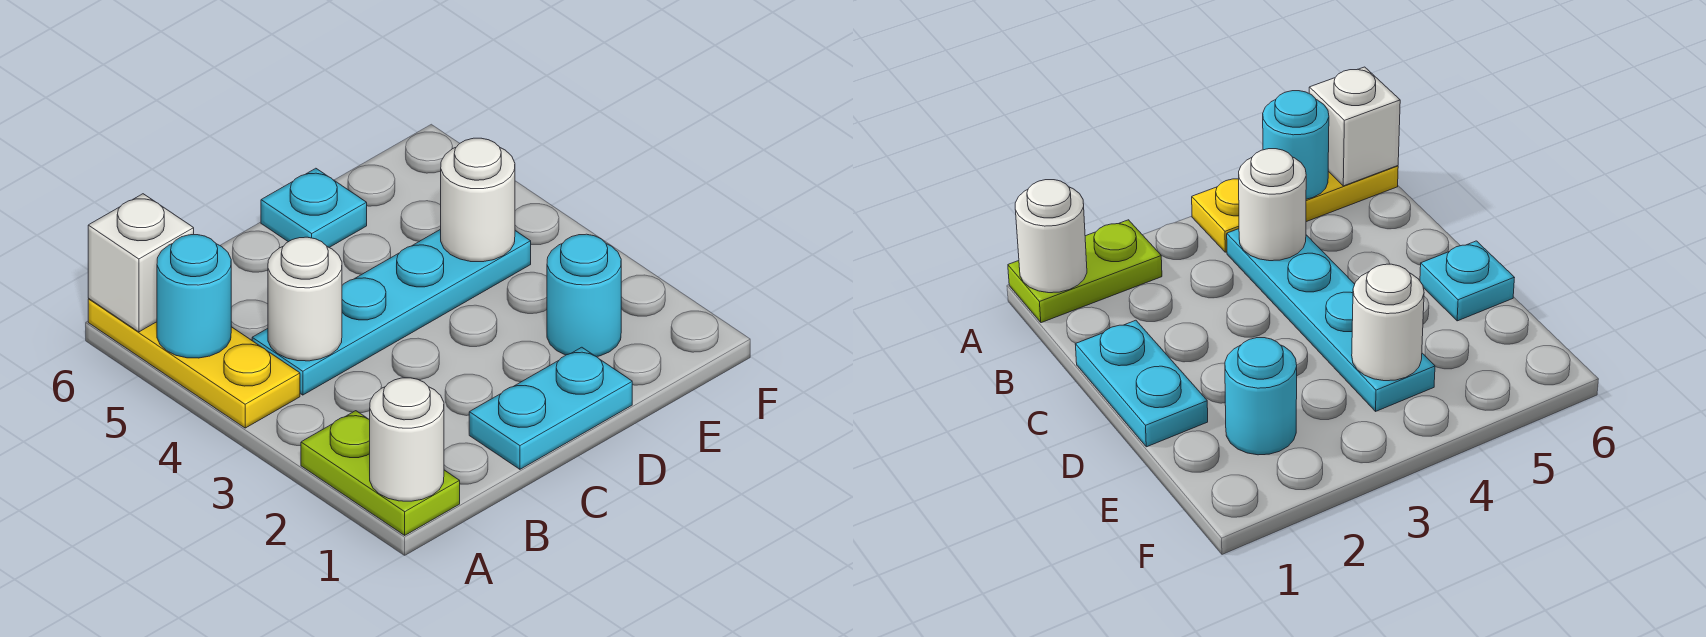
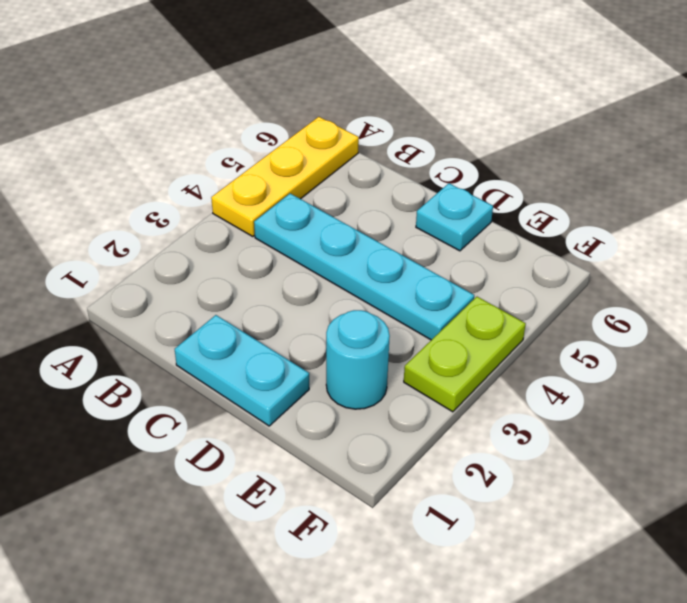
lime 1x2 plate [404,297,526,412] -> lime 1x2 plate moved to [301,411,460,535]
none -> white 1x1 round brick [370,378,444,501]
none -> cyan 1x1 round brick [157,235,231,358]

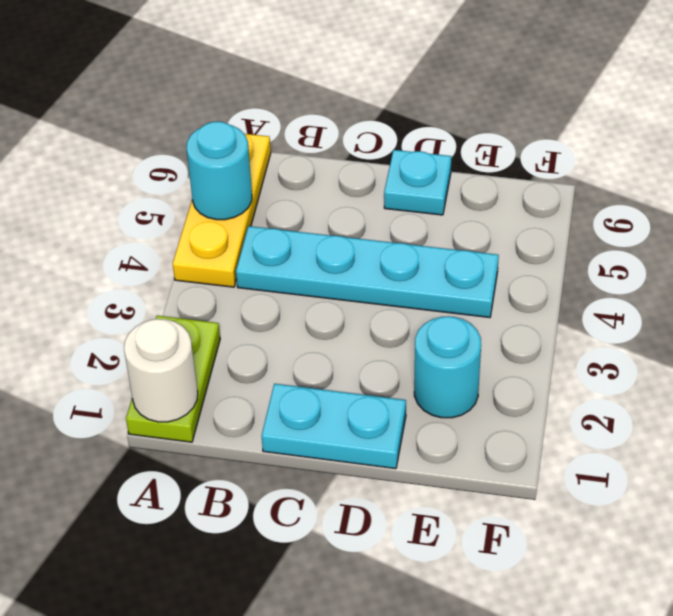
none -> white 1x1 brick [88,194,194,332]
none -> white 1x1 round brick [268,237,342,361]

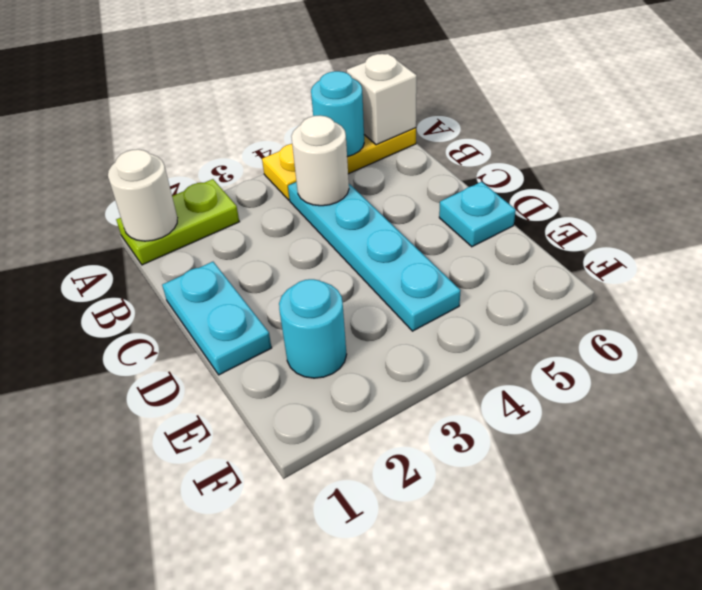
none -> white 1x1 round brick [441,138,515,262]

